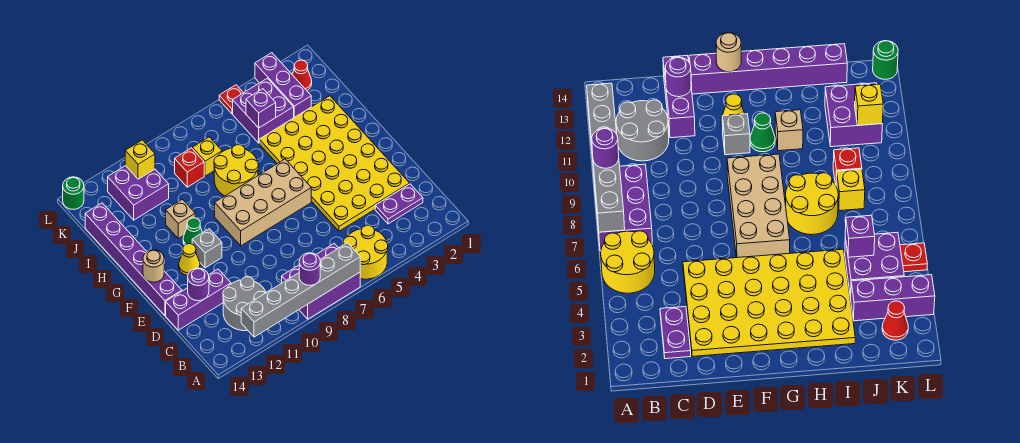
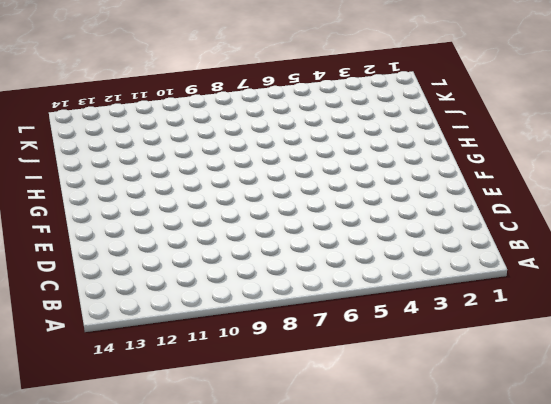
none -> yellow 2x2 round brick [343,225,388,279]
none -> purple 2x3 brick [282,244,360,319]
none -> grey 2x2 round brick [223,277,266,331]

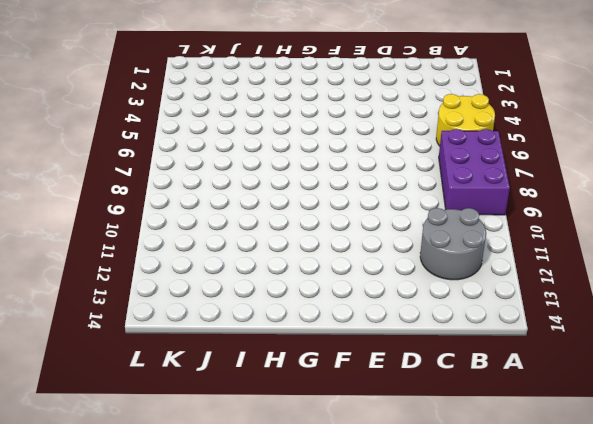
none -> purple 1x2 plate [375,184,423,224]
none -> yellow 4x6 plate [259,96,410,231]
none -> purple 1x3 brick [166,269,231,330]

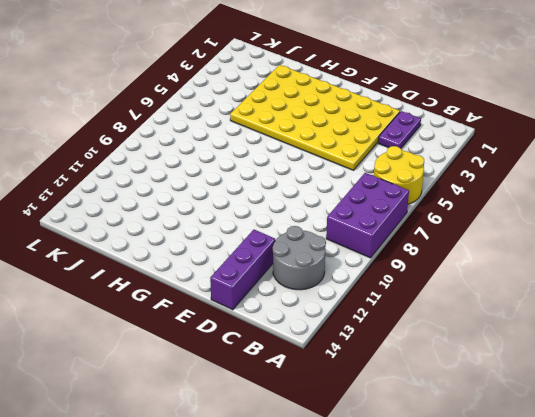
none -> purple 1x6 brick [85,203,182,315]
none -> tan 2x4 brick [215,159,311,246]
none -> grey 1x1 brick [192,229,222,268]

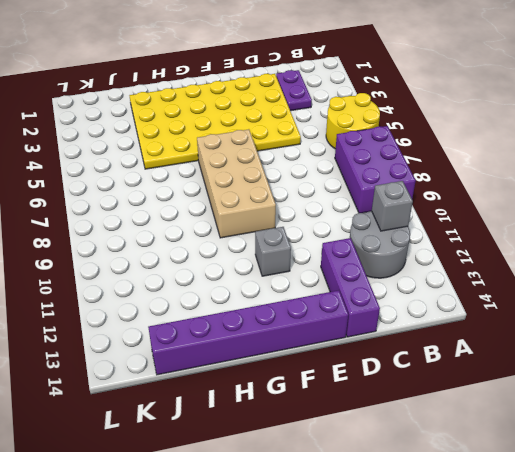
grey 1x1 brick [372,181,413,231] -> none
none -> yellow 1x1 cone [179,244,200,275]
none -> green 1x1 cone [183,218,203,245]
none -> yellow 2x2 round brick [214,145,259,196]

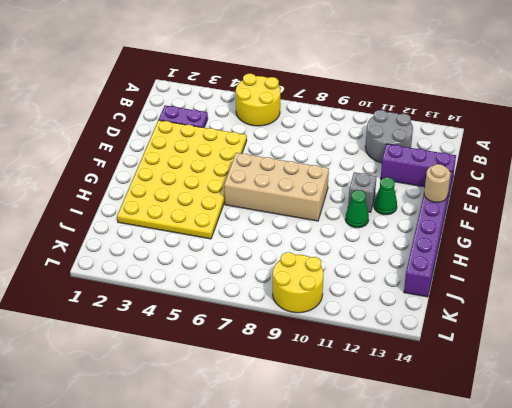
green 1x1 cone [374,177,397,215] -> yellow 1x1 cone [179,244,200,275]
yellow 2x2 round brick [273,252,323,313] -> yellow 2x2 round brick moved to [214,145,259,196]
none -> purple 2x3 brick [282,244,360,319]
none -> tan 1x1 brick [166,199,195,238]
none -> purple 1x3 brick [255,53,311,117]

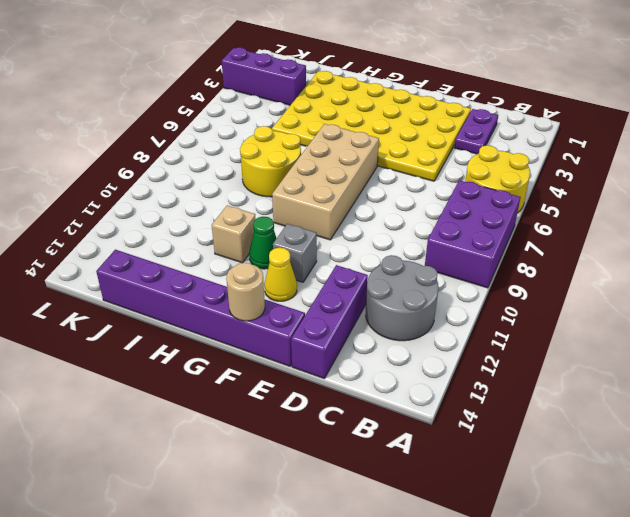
none -> purple 2x2 brick [233,78,294,143]
none -> yellow 1x1 brick [192,137,222,176]
none -> red 1x1 brick [175,148,204,187]

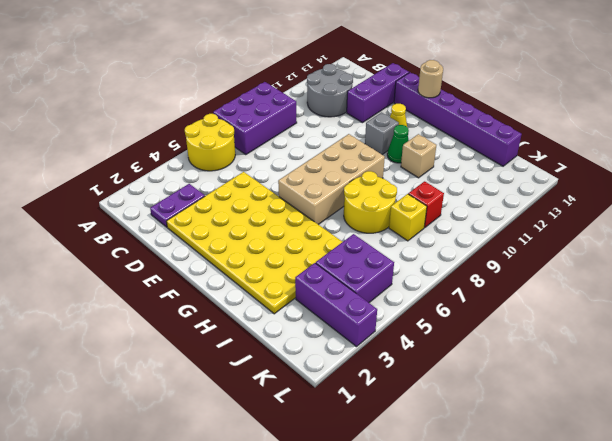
none -> purple 2x2 brick [108,166,169,220]
none -> red 1x1 cone [292,60,312,90]
none -> red 1x1 plate [219,85,243,114]

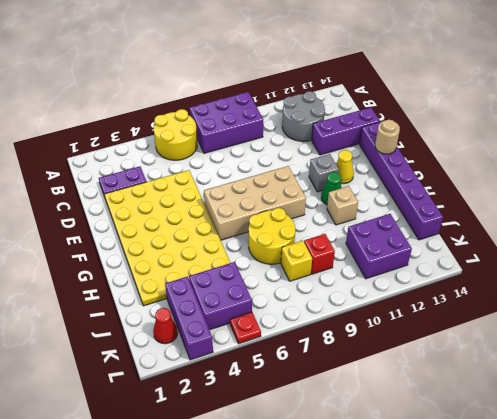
none -> green 1x1 round brick [63,177,84,209]
none -> grey 1x6 brick [241,243,360,337]
none -> purple 1x1 round brick [188,268,209,301]

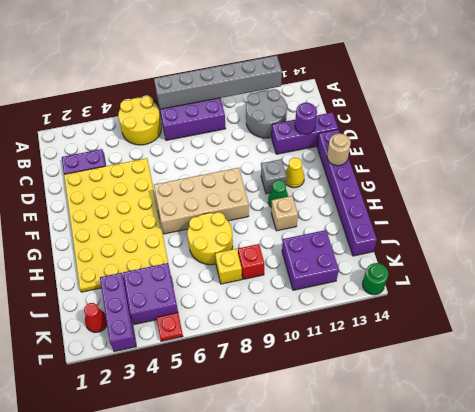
none -> purple 1x1 brick [246,89,276,128]
none -> yellow 1x1 brick [125,140,155,179]
none -> purple 1x1 round brick [299,253,320,285]

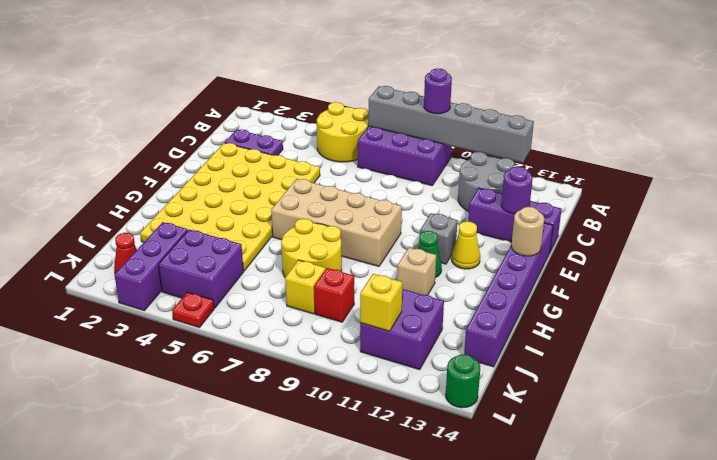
none -> purple 1x1 brick [246,89,276,128]

